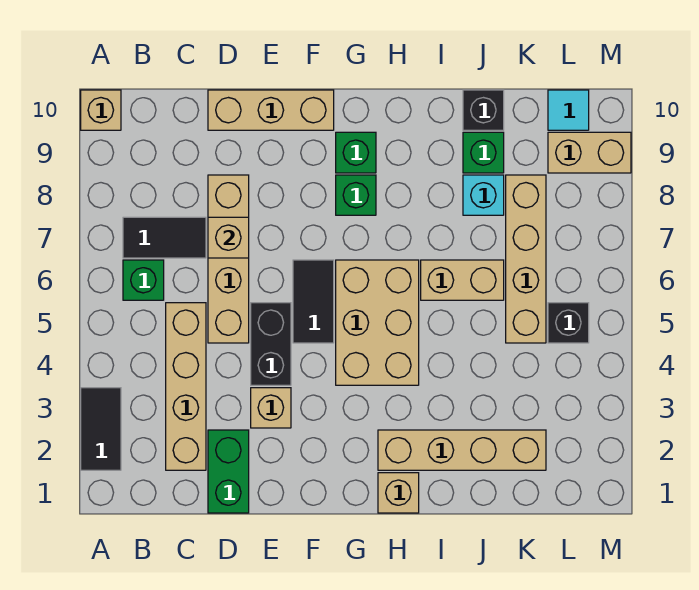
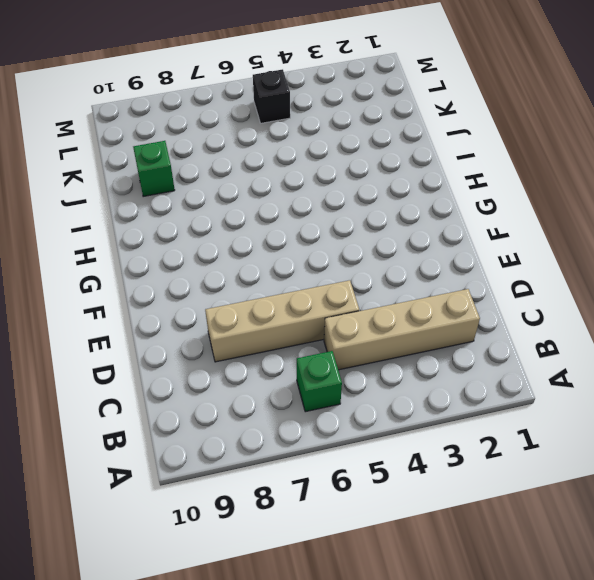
none -> black 1x2 tile [81,388,121,470]
none -> tan 1x1 brick [81,90,121,130]
none -> black 1x2 tile [123,217,206,258]

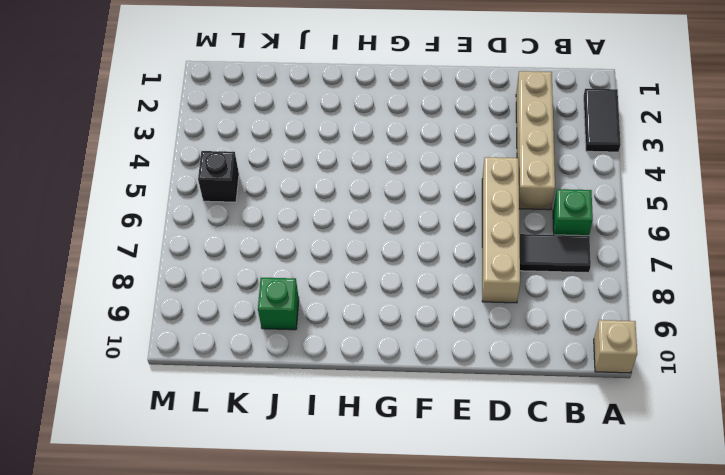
none -> green 1x2 brick [208,430,249,513]
none -> tan 1x3 brick [208,90,334,130]
none -> tan 1x1 brick [251,388,291,428]

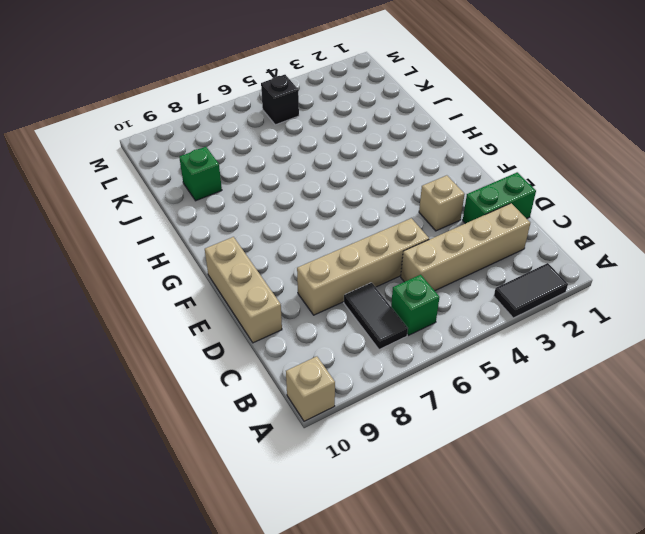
none -> black 1x2 brick [251,303,291,385]
none -> black 1x2 tile [293,260,334,343]
none -> tan 2x3 brick [336,260,419,385]

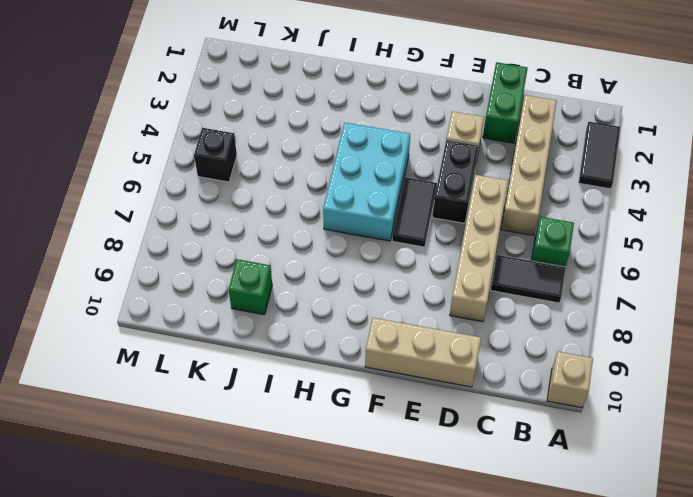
cyan 2x3 brick [323,122,410,241] -> tan 2x3 brick [336,260,419,385]
none -> green 1x1 brick [336,175,376,215]
none -> green 1x1 brick [336,132,376,173]
none -> tan 1x1 brick [378,473,419,513]

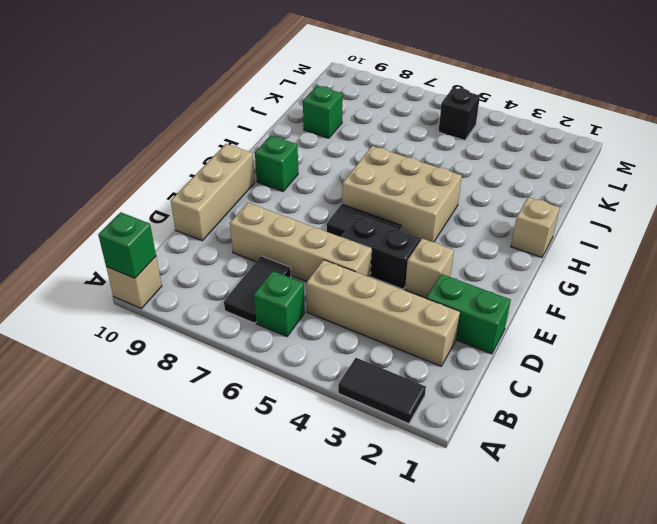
green 1x1 brick [98,212,156,278] -> green 1x1 brick moved to [336,175,376,215]
none -> tan 1x4 brick [378,430,546,470]
none -> tan 1x2 brick [421,260,504,300]
none -> cyan 1x1 brick [463,175,504,215]

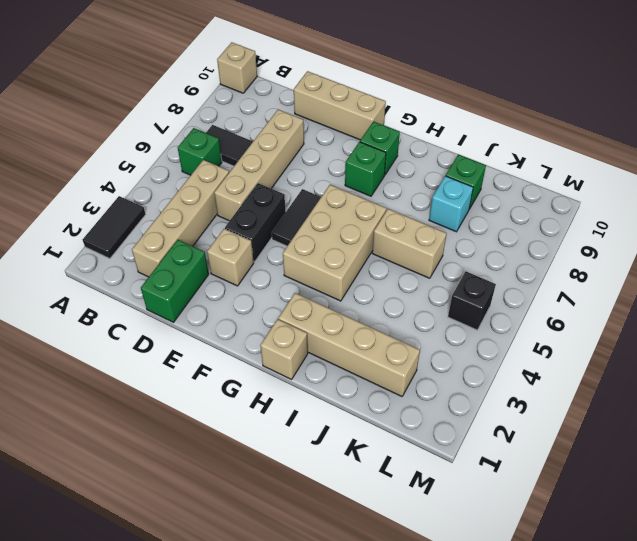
none -> black 1x1 brick [463,90,504,130]
none -> tan 1x4 brick [506,175,546,343]
none -> tan 1x2 brick [548,132,631,173]

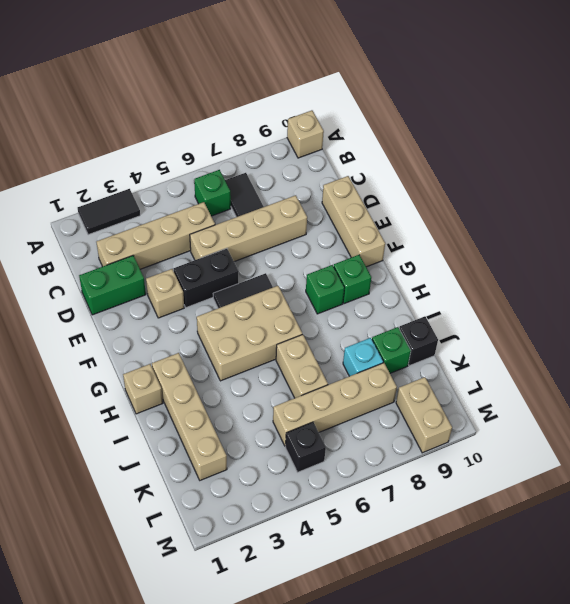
none -> cyan 1x1 tile [548,90,589,130]
none -> tan 1x1 brick [208,217,249,258]

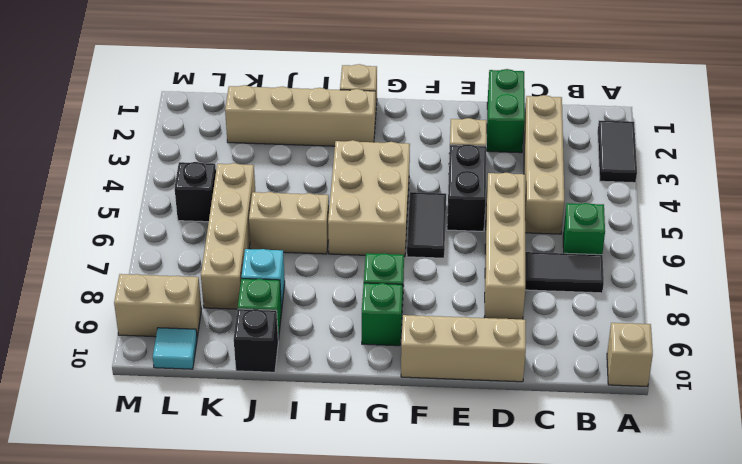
none -> tan 1x1 brick [208,217,249,258]

